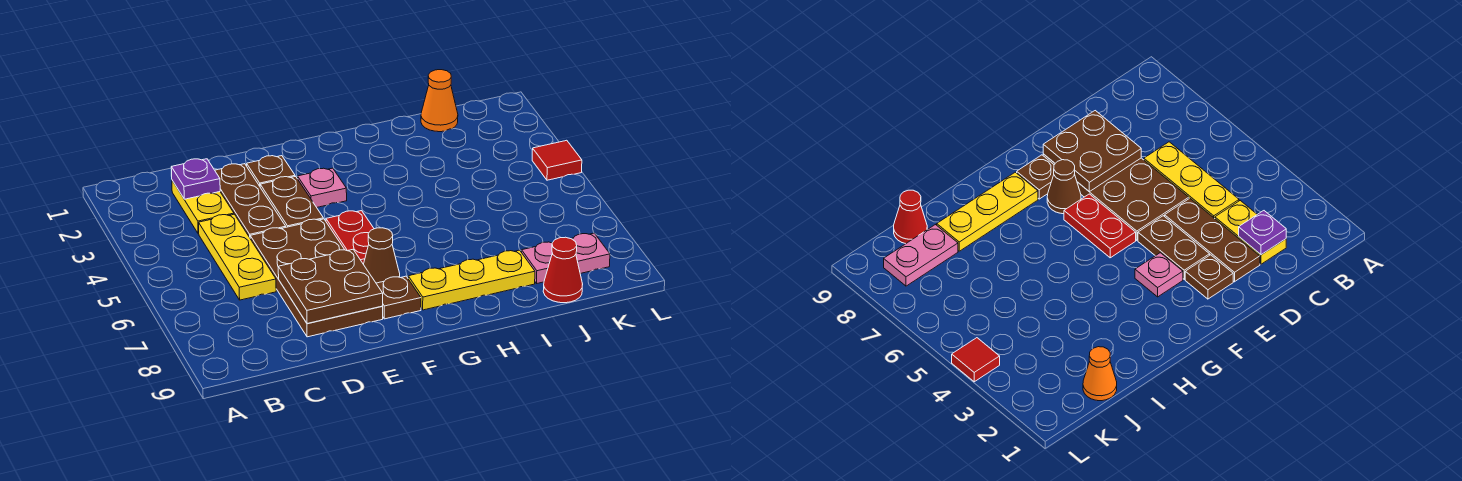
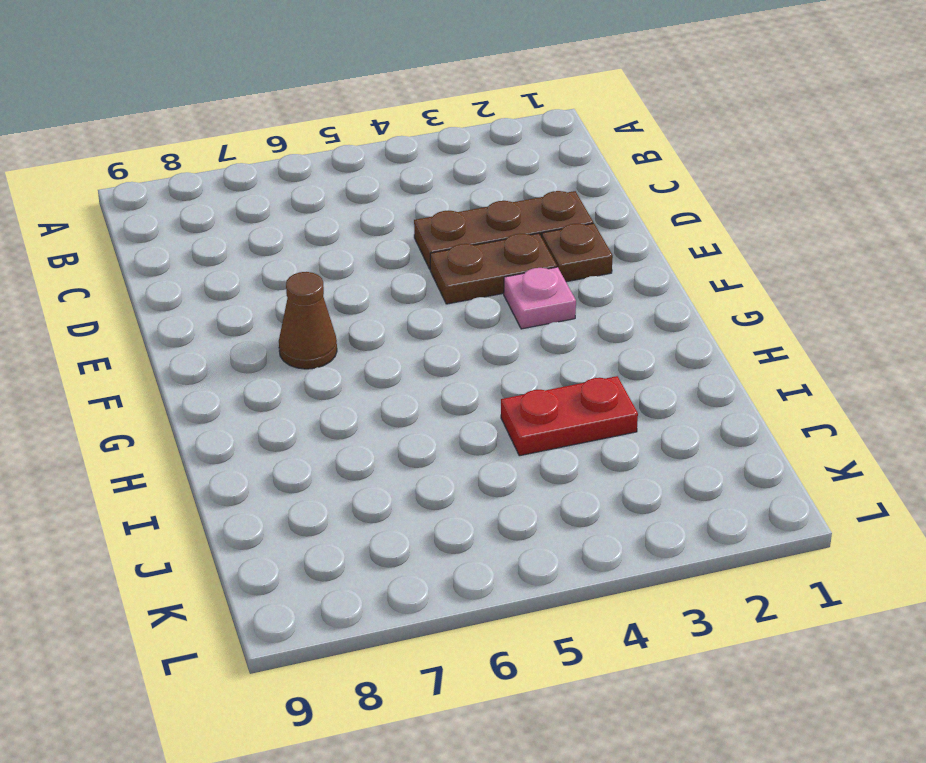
red 1x2 plate [501,376,638,456] -> red 1x2 plate moved to [326,211,374,264]
none -> yellow 1x2 plate [172,181,234,234]
none -> yellow 1x3 plate [199,214,276,300]
none -> brown 2x4 plate [250,219,383,337]

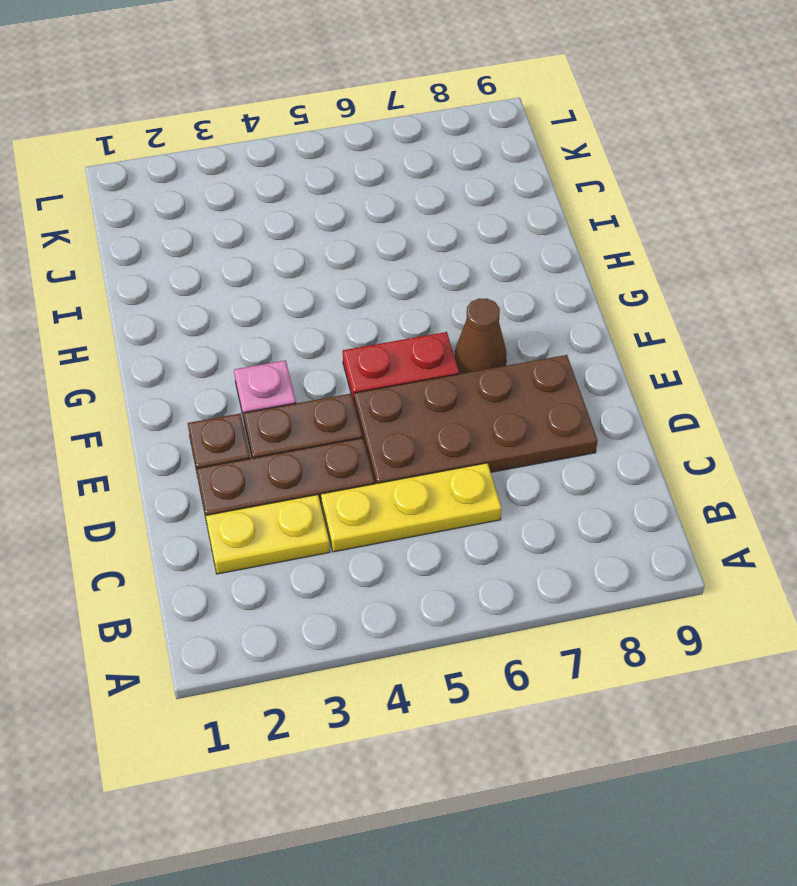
none -> brown 1x1 plate [376,276,421,319]
none -> yellow 1x3 plate [408,250,535,310]
none -> orange 1x1 cone [421,70,458,132]

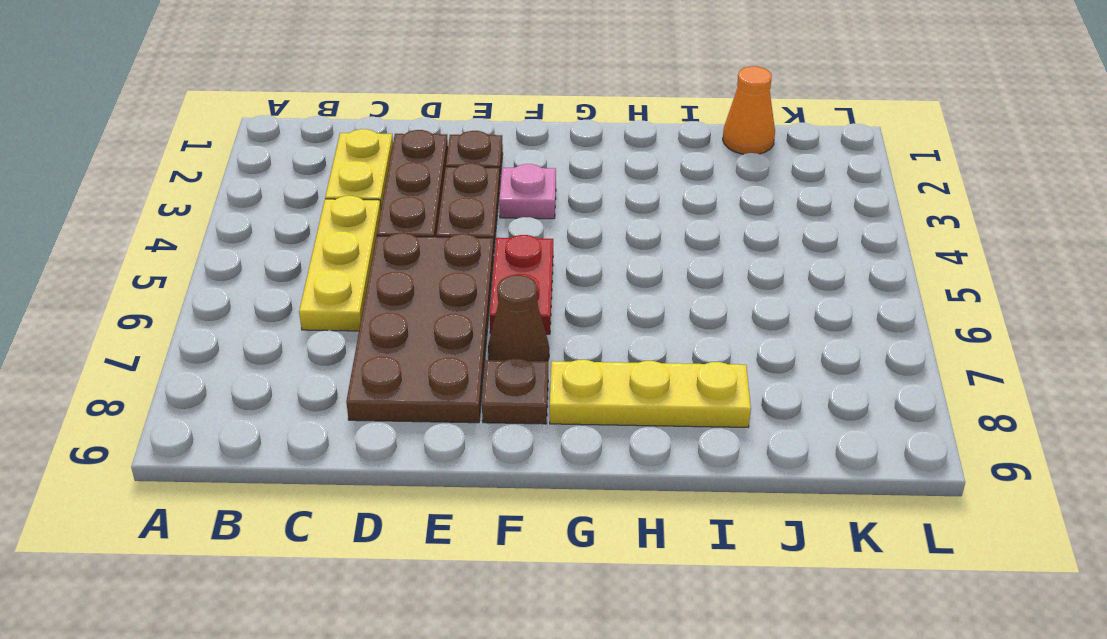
none -> pink 1x2 plate [522,233,610,283]
none -> red 1x1 cone [543,237,583,303]
none -> red 1x1 tile [532,140,582,180]

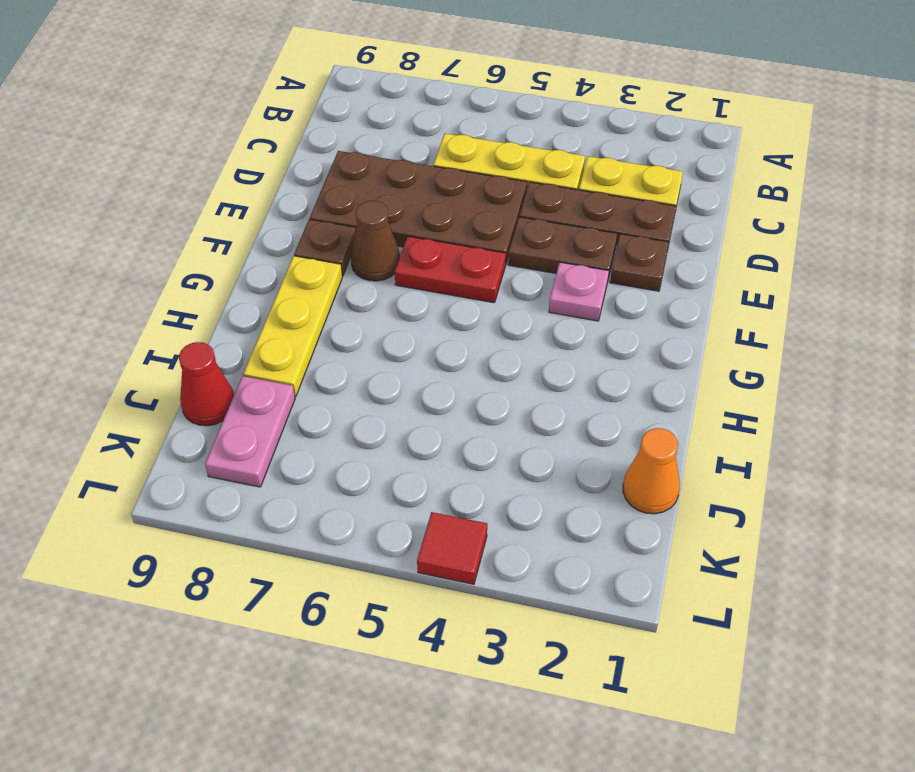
none -> purple 1x1 plate [171,159,220,199]
none -> brown 2x2 plate [278,250,383,323]

